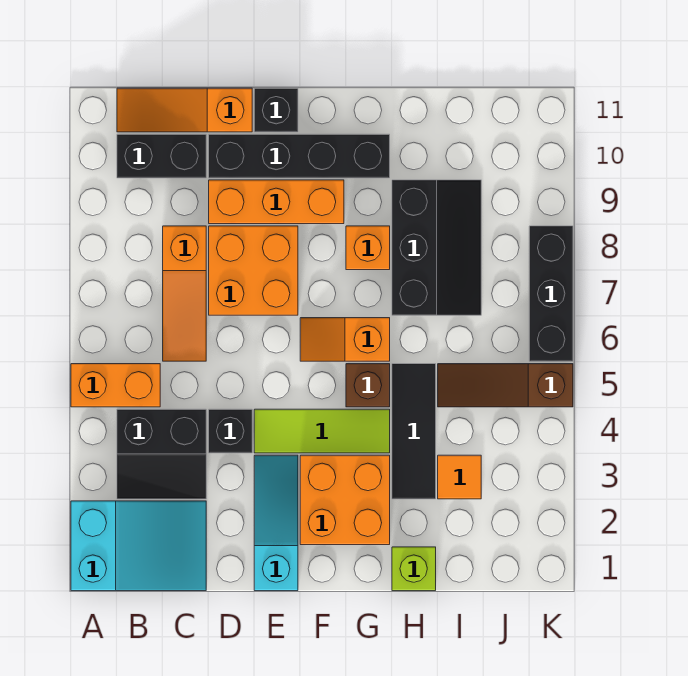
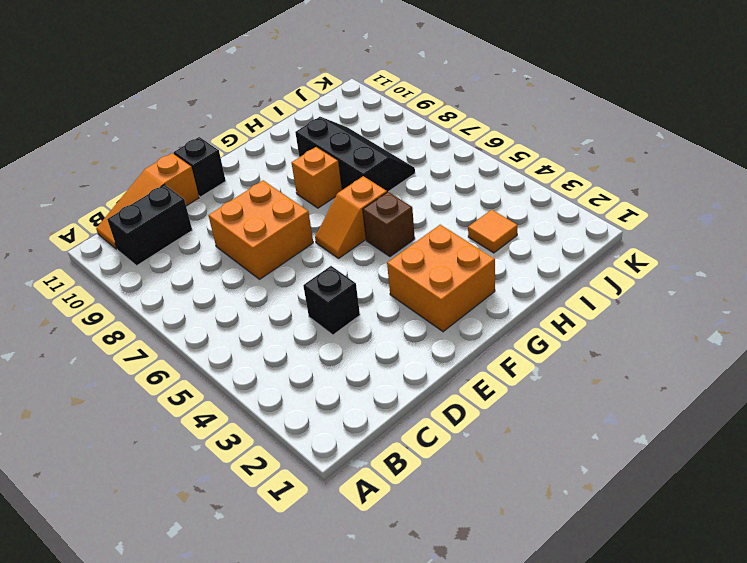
none -> cyan 2x3 slope [71,501,206,591]
none -> orange 1x2 brick [71,364,160,407]
none -> black 2x2 slope [117,409,206,499]

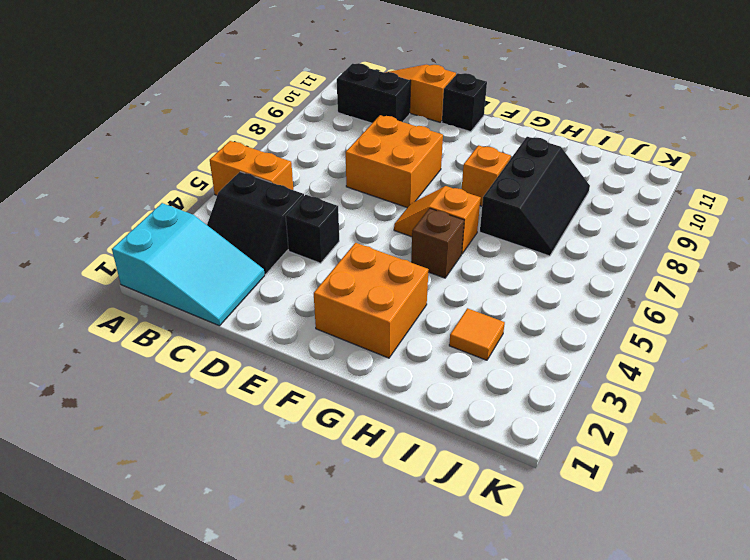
none -> orange 1x3 slope [163,226,206,361]
none -> orange 1x3 brick [209,180,344,224]
none -> black 1x4 brick [209,134,390,178]

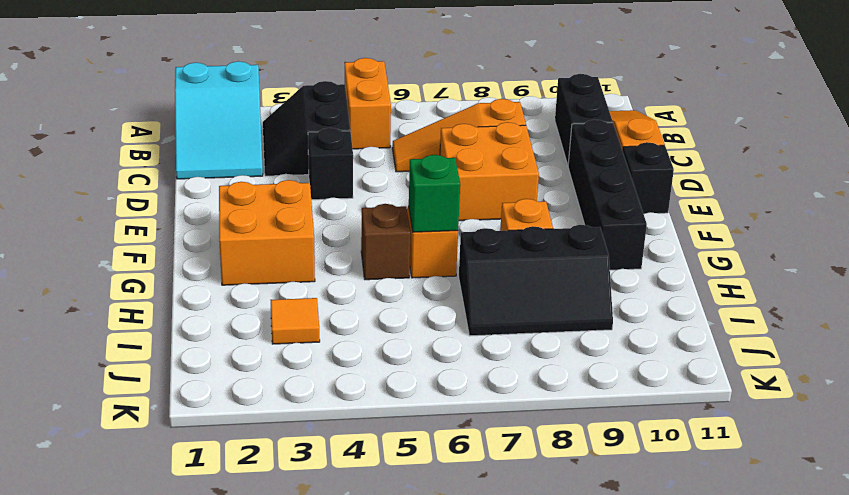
green 1x1 brick [409,155,460,232] -> none
none -> orange 1x3 brick [209,180,344,224]
none -> cyan 1x3 slope [254,455,298,591]
none -> lime 1x3 tile [254,409,390,453]

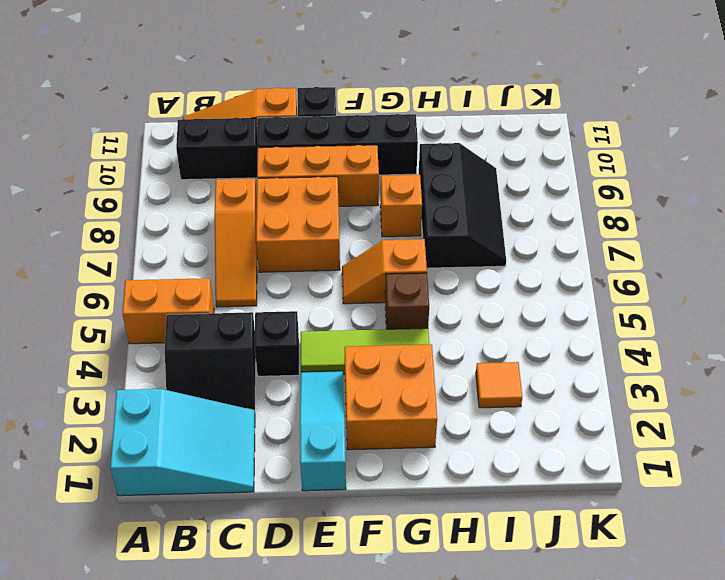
none -> lime 1x1 brick [392,547,436,591]
none -> black 1x3 tile [392,364,436,499]
none -> brown 1x3 slope [438,364,573,407]

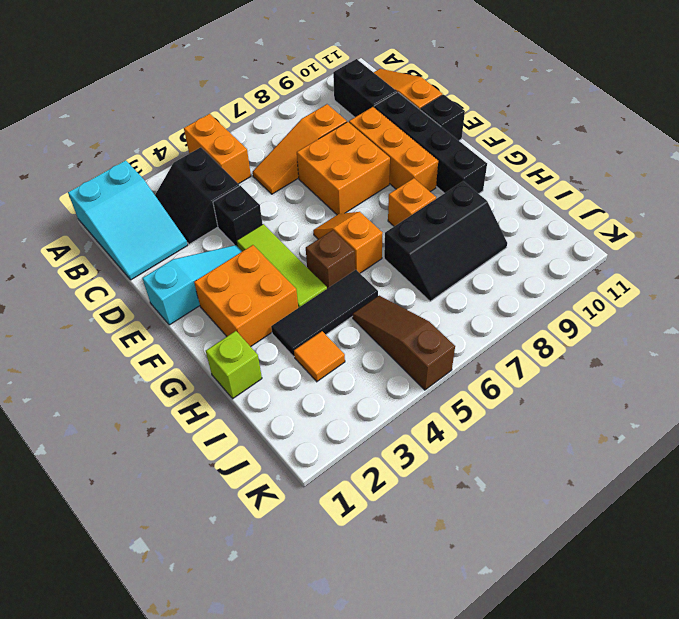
none -> black 1x3 brick [529,226,573,361]

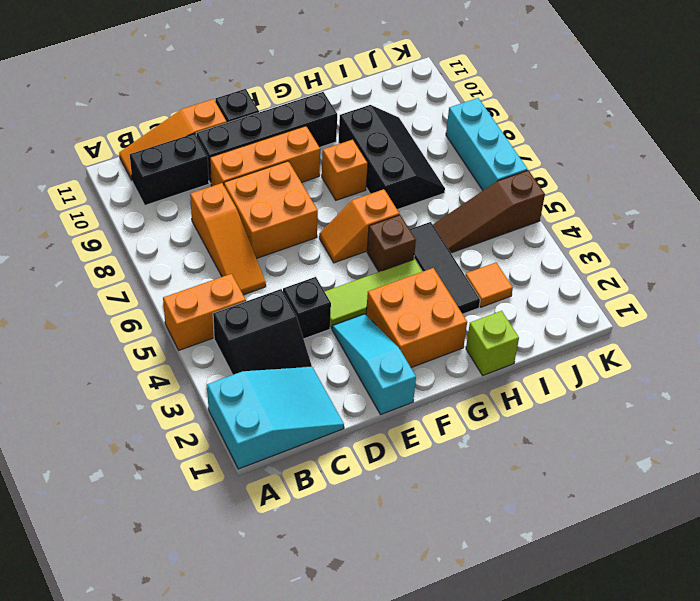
cyan 1x3 brick [446,98,528,190] -> black 1x3 brick [529,226,573,361]

